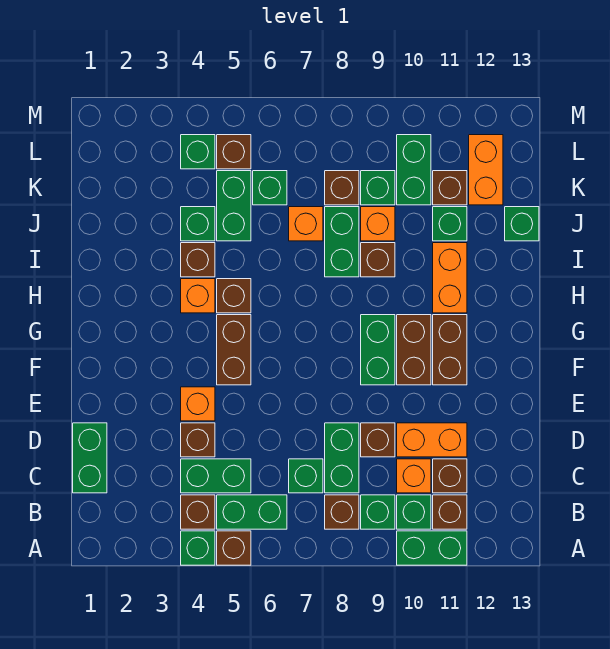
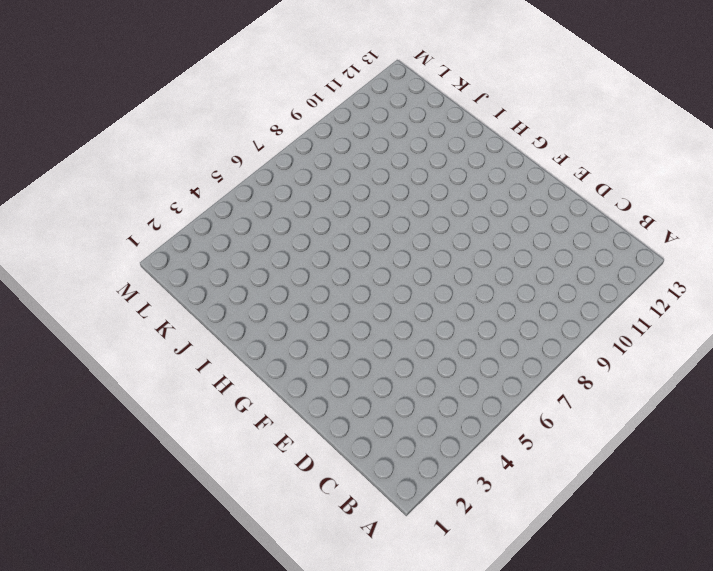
none -> green 1x1 brick [181,531,215,565]
none -> brown 1x1 brick [217,531,251,565]
none -> green 1x2 brick [397,531,467,565]
none -> brown 1x1 brick [181,495,215,529]

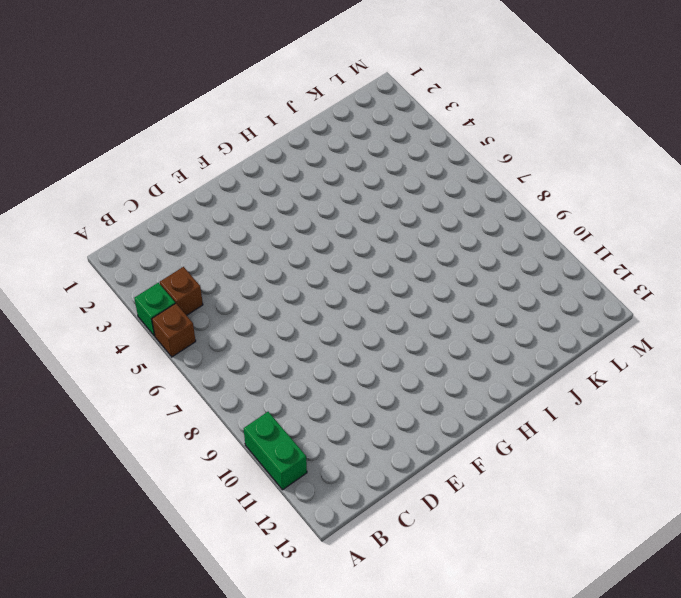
none -> green 1x2 brick [217,495,287,529]
none -> brown 1x1 brick [325,495,359,529]
none -> green 1x1 brick [361,495,395,529]
none -> green 1x1 brick [397,495,431,529]

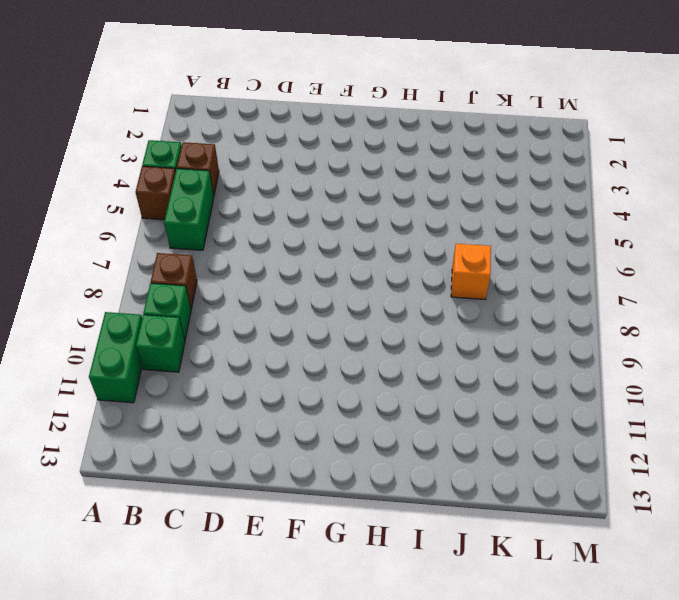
none -> brown 1x1 brick [433,495,467,529]
none -> green 1x2 brick [73,423,107,493]
none -> green 1x2 brick [181,459,251,493]
none -> green 1x1 brick [289,459,323,493]

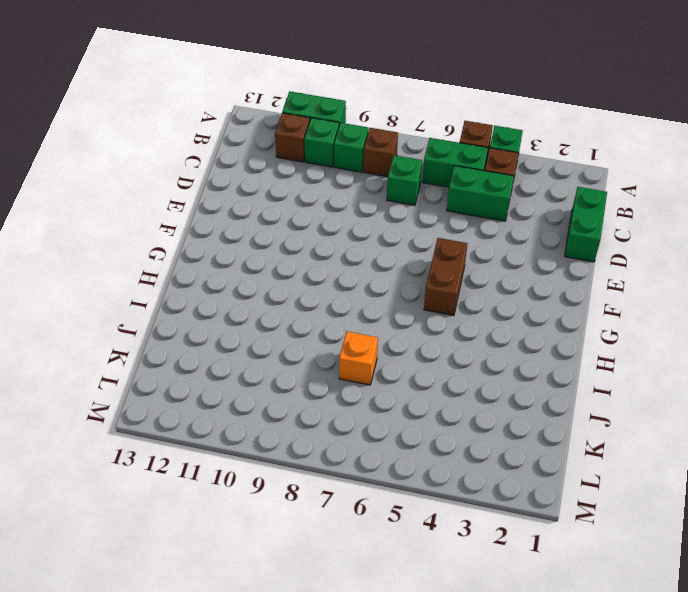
none -> green 1x2 brick [325,423,359,493]
none -> orange 1x1 brick [397,459,431,493]
none -> brown 1x1 brick [433,459,467,493]
none -> brown 1x1 brick [181,423,215,457]

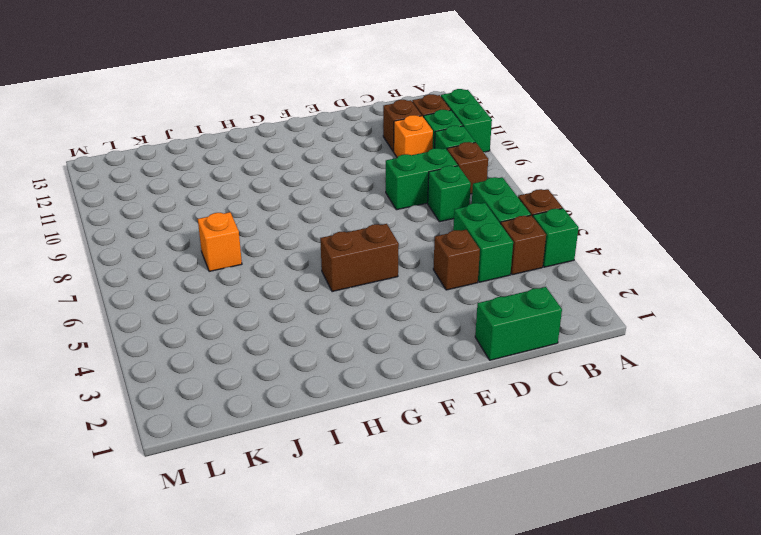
none -> brown 1x1 brick [361,423,395,457]
none -> orange 1x2 brick [397,423,467,457]
none -> orange 1x1 brick [181,387,215,421]
none -> green 1x2 brick [361,315,395,385]

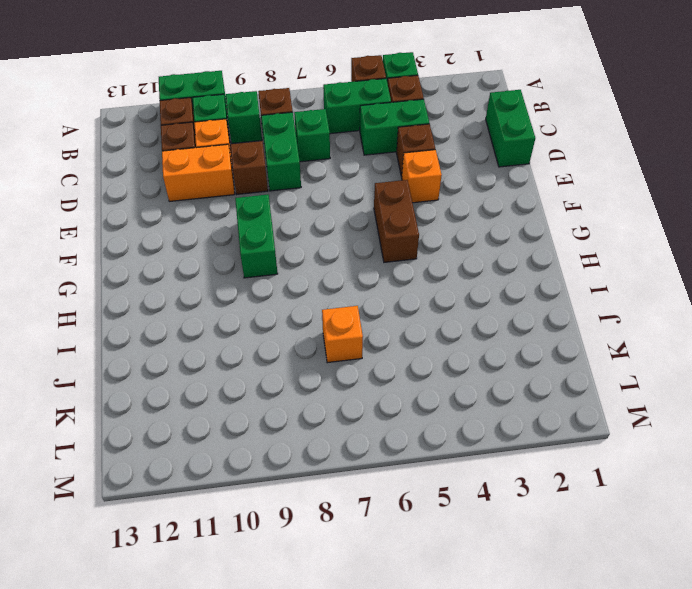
none -> brown 1x2 brick [397,315,431,385]
none -> brown 1x2 brick [433,315,467,385]
none -> orange 1x1 brick [181,279,215,313]
none -> brown 1x1 brick [217,279,251,313]

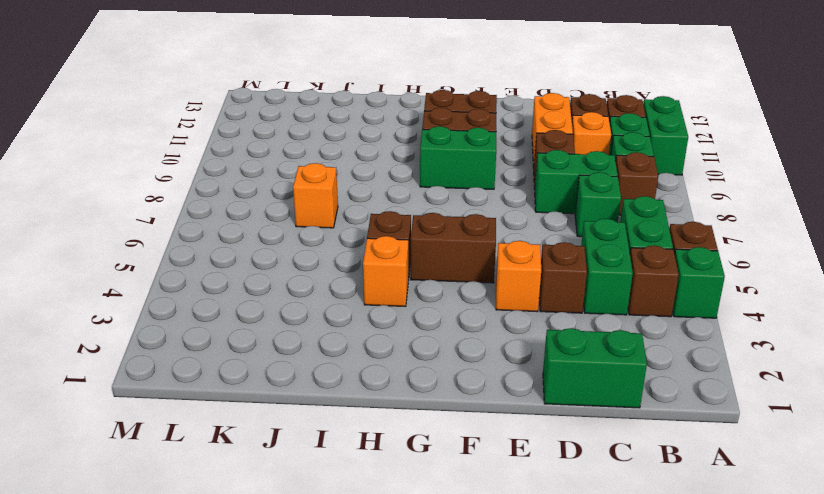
none -> orange 1x2 brick [433,243,467,313]
none -> brown 1x1 brick [181,243,215,277]
none -> green 1x2 brick [325,207,359,277]
none -> brown 1x1 brick [361,243,395,277]

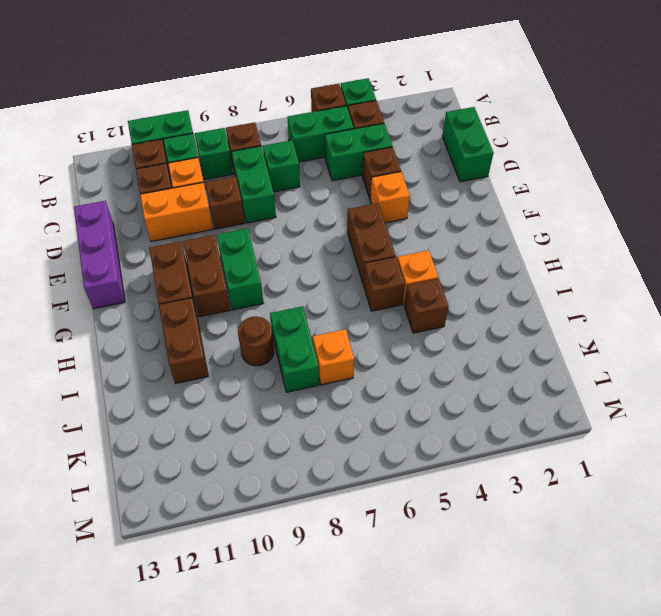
purple 1x3 brick [74,201,125,309] -> none
brown 1x2 brick [159,298,208,384] -> orange 1x2 brick [433,243,467,313]
brown 1x1 round brick [238,316,274,366] -> brown 1x1 brick [361,243,395,277]
none -> green 1x1 brick [181,207,215,241]
none -> green 1x2 brick [217,171,251,241]
none -> orange 1x1 brick [361,207,395,241]
none -> green 1x1 brick [433,207,467,241]

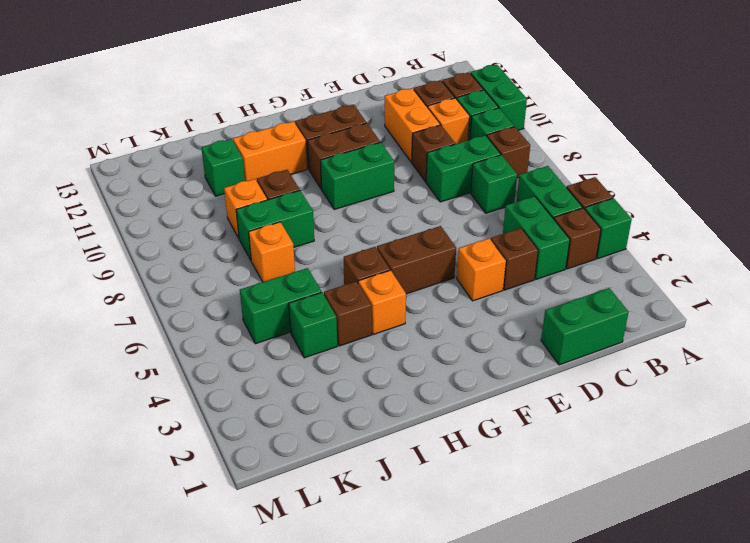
none -> green 1x1 brick [505,207,539,241]
none -> green 1x1 brick [253,171,287,205]
none -> brown 1x1 brick [325,171,359,205]
none -> green 1x1 brick [361,171,395,205]

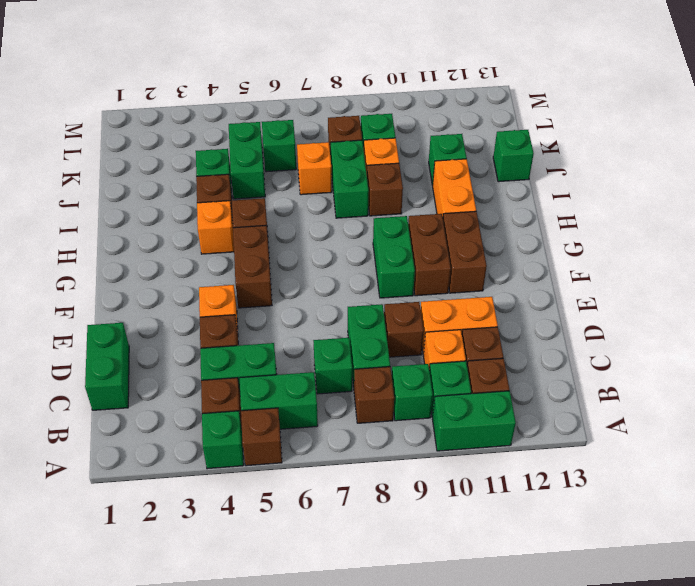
none -> green 1x2 brick [397,135,431,205]
none -> brown 1x1 brick [433,171,467,205]
none -> orange 1x2 brick [469,135,503,205]
none -> green 1x1 brick [181,135,215,169]

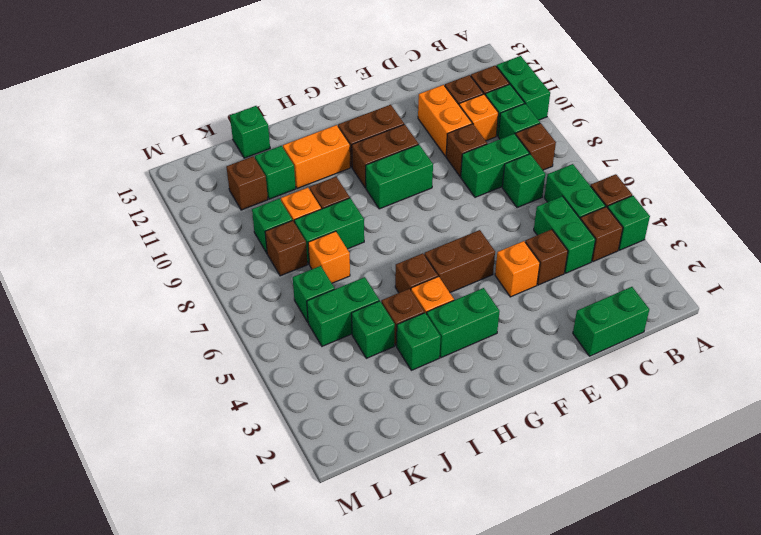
green 1x2 brick [427,288,500,358] -> green 1x2 brick moved to [397,135,431,205]
green 1x1 brick [397,313,441,370] -> green 1x1 brick moved to [181,135,215,169]
none -> orange 1x2 brick [469,135,503,205]
none -> brown 1x1 brick [217,135,251,169]

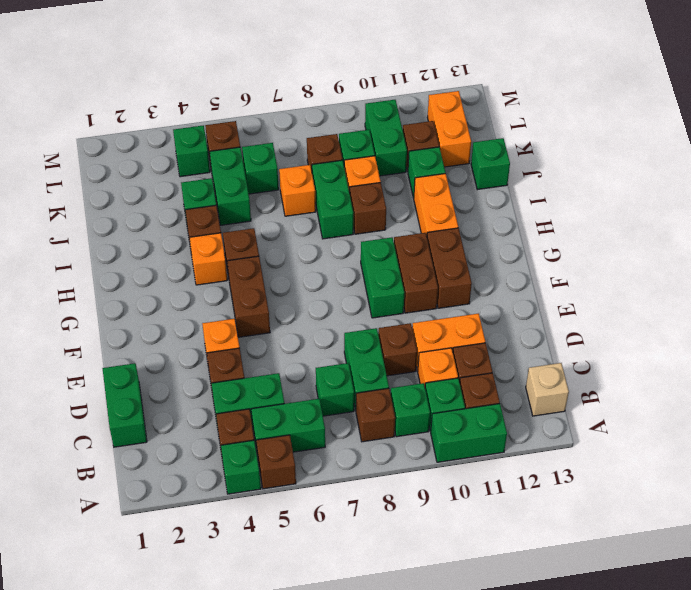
tan 1x1 brick [526,363,569,416] -> none

